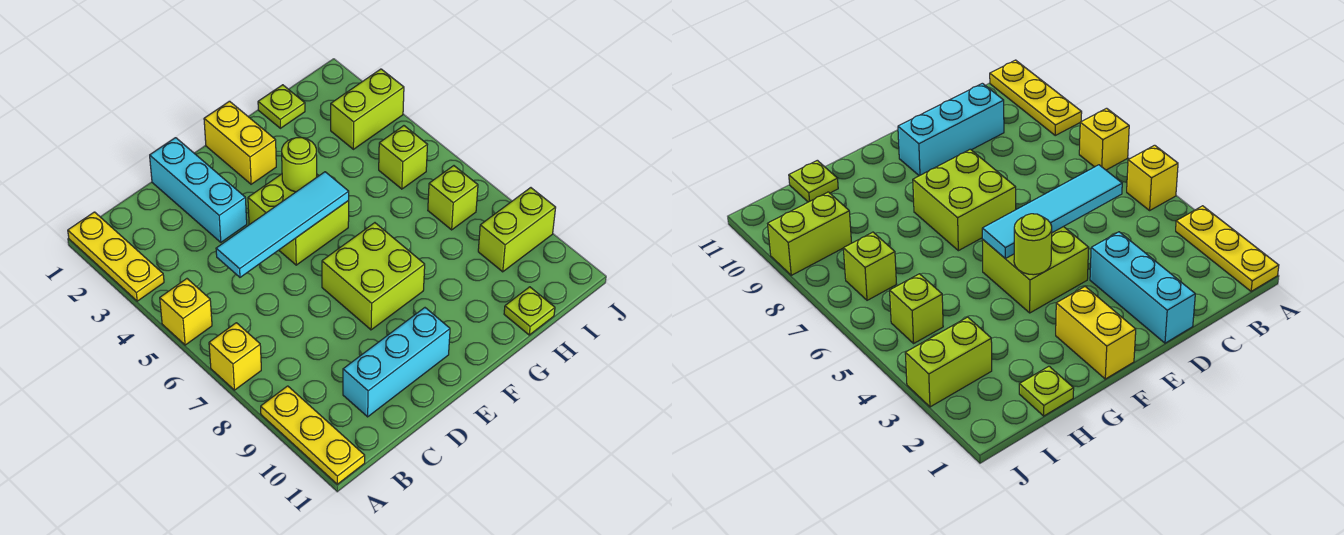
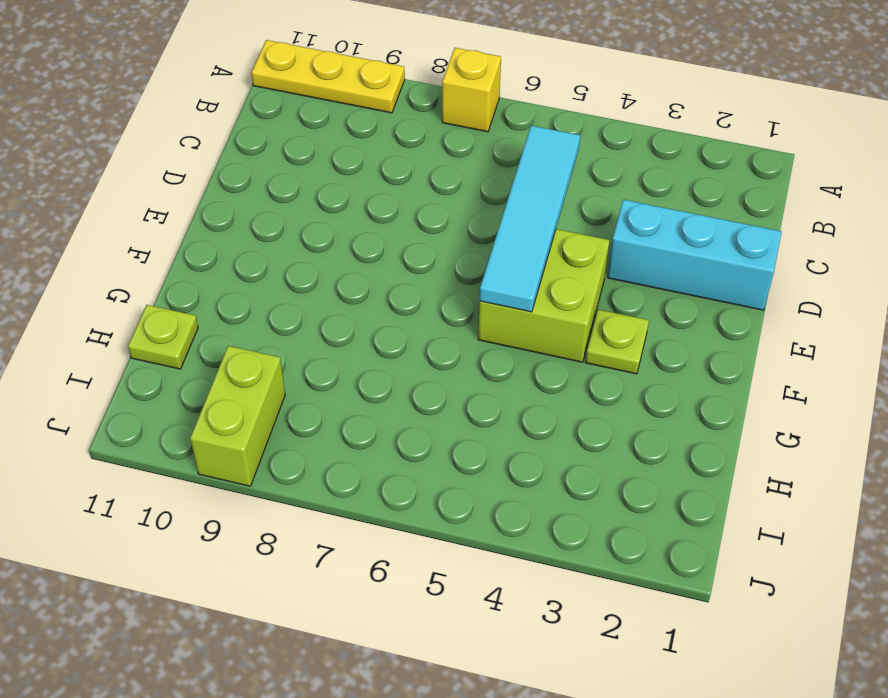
lime 1x1 plate [585,310,649,374] -> lime 1x1 plate moved to [258,85,305,128]
none -> yellow 1x3 plate [68,212,164,301]
none -> yellow 1x1 brick [160,279,212,345]
none -> cyan 1x3 brick [343,308,450,417]

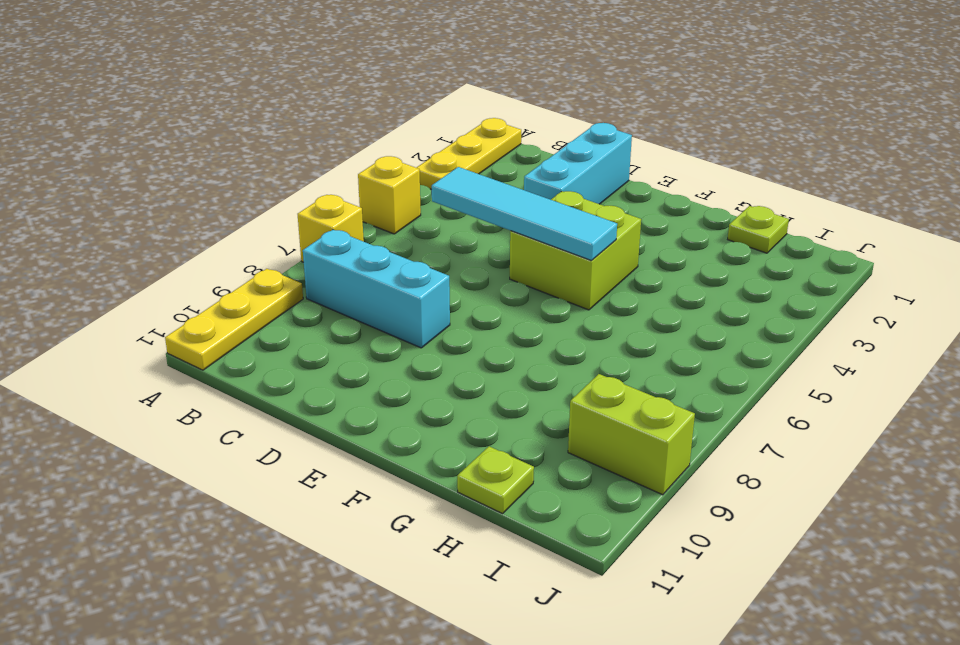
cyan 1x3 brick [303,230,450,348] -> cyan 1x3 brick moved to [343,308,450,417]
none -> lime 2x2 brick [322,223,425,330]
none -> yellow 1x2 brick [204,101,276,184]
none -> lime 1x2 brick [331,69,404,149]

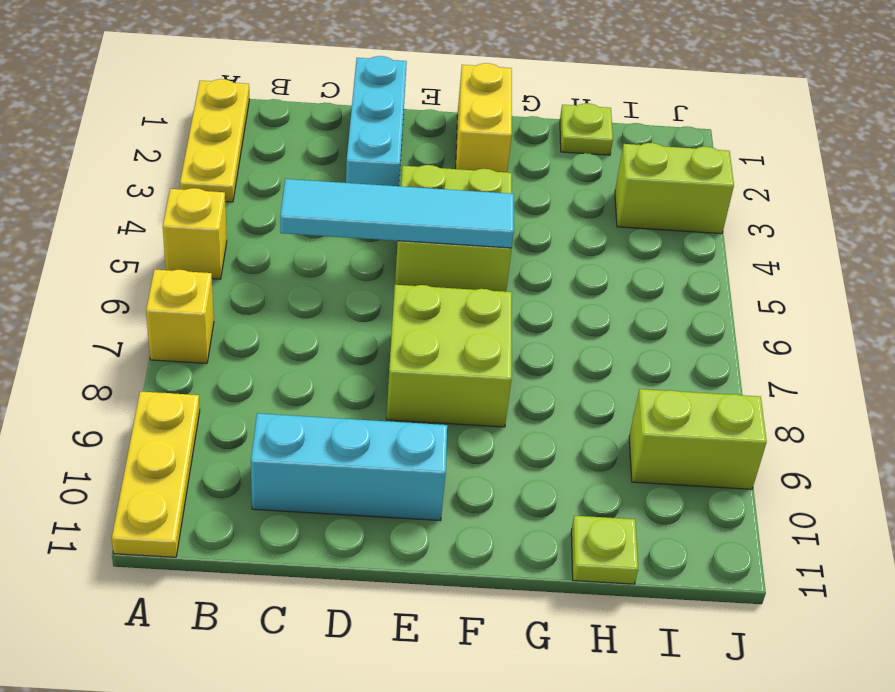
none -> lime 1x1 brick [379,126,427,189]
none -> lime 1x1 brick [428,166,478,230]
none -> lime 1x1 round brick [282,138,317,192]

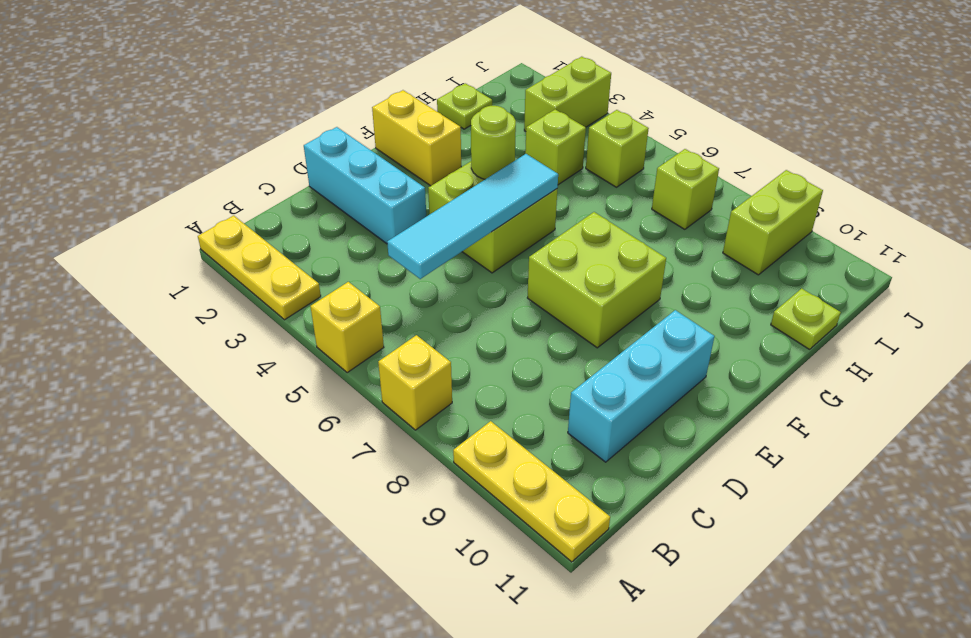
lime 1x1 brick [525,109,586,185] -> none

